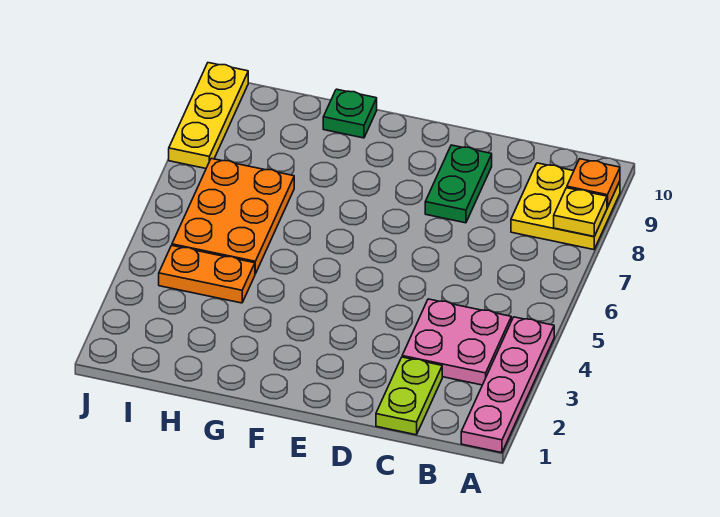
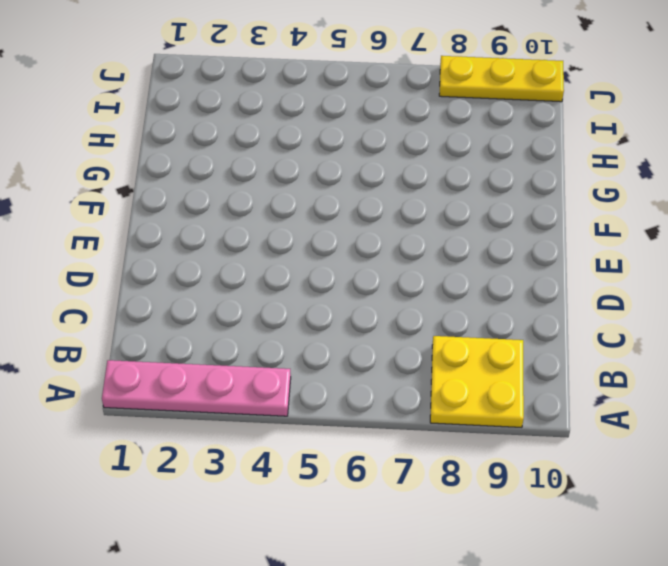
none -> pink 2x2 plate [402,299,511,385]
none -> lime 1x2 plate [376,357,442,435]

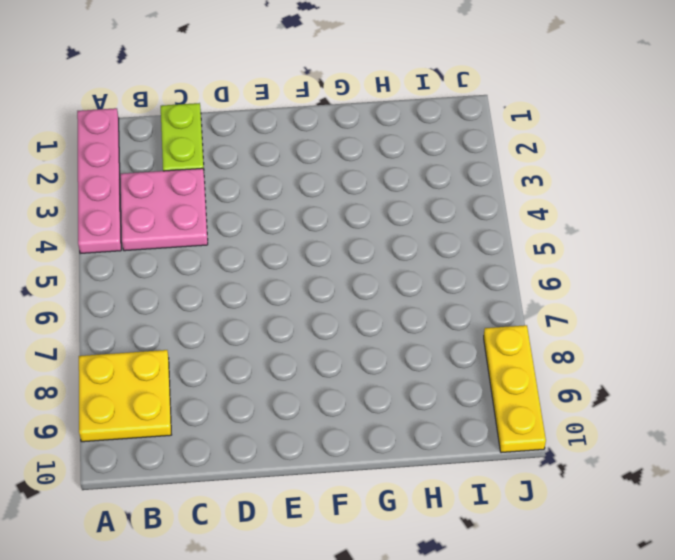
none -> green 1x2 plate [425,145,492,223]
none -> green 1x1 plate [323,89,377,138]

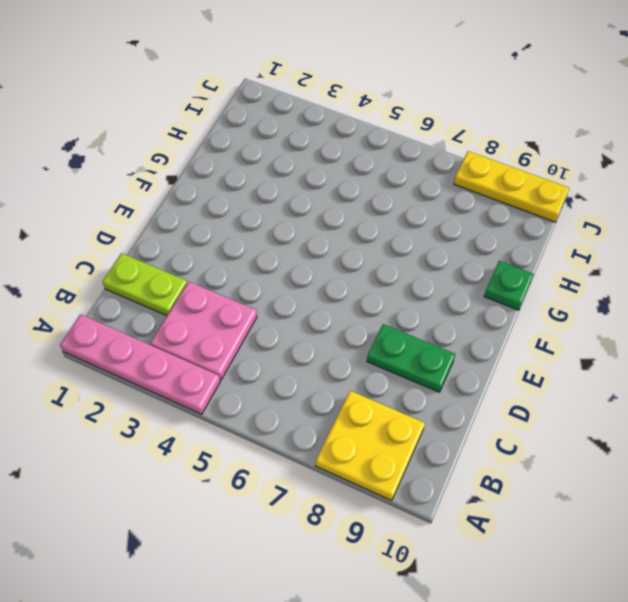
none -> orange 1x2 plate [159,245,255,303]
none -> orange 2x3 plate [172,158,294,274]

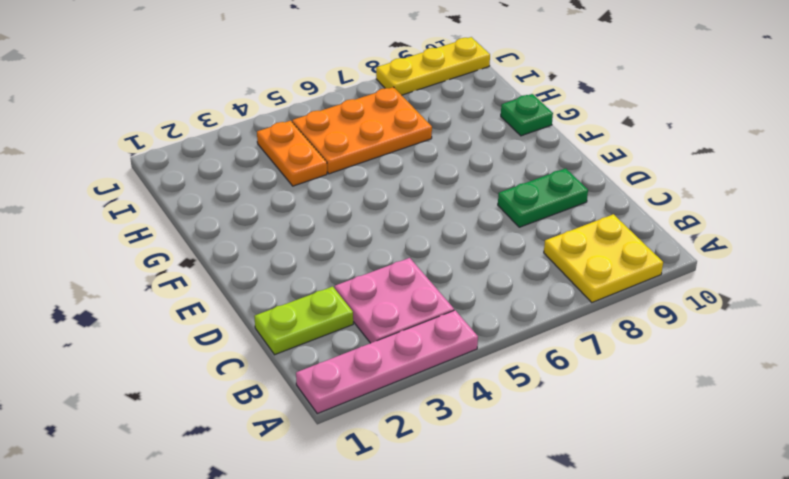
none -> yellow 1x1 plate [554,188,607,236]
none -> orange 1x1 plate [567,159,620,207]

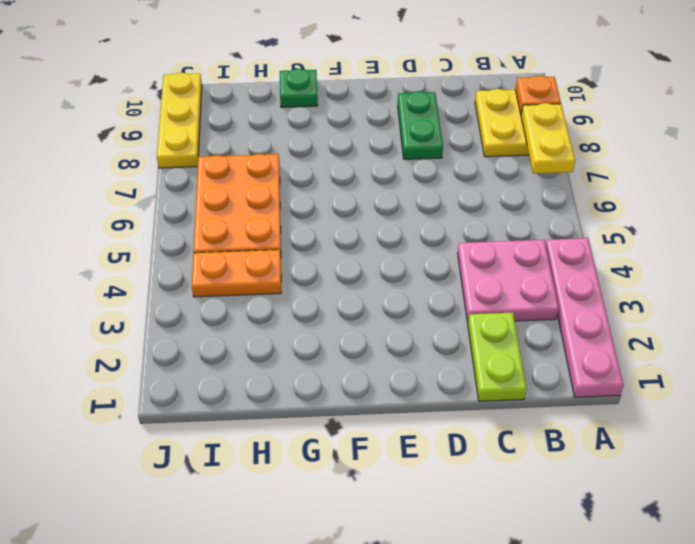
yellow 1x2 plate [521,103,575,174] -> yellow 1x1 plate [554,188,607,236]

